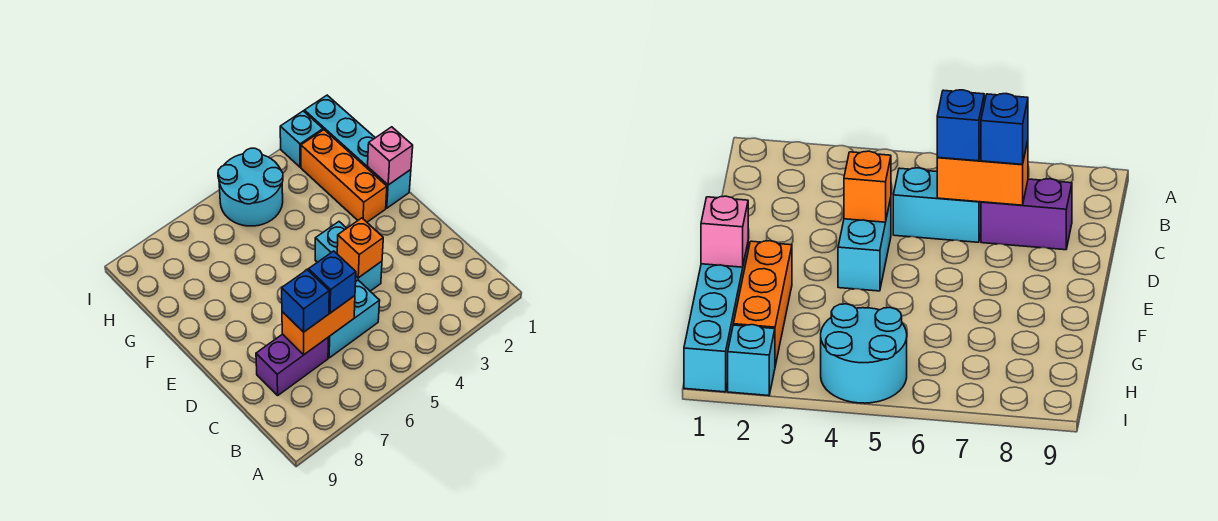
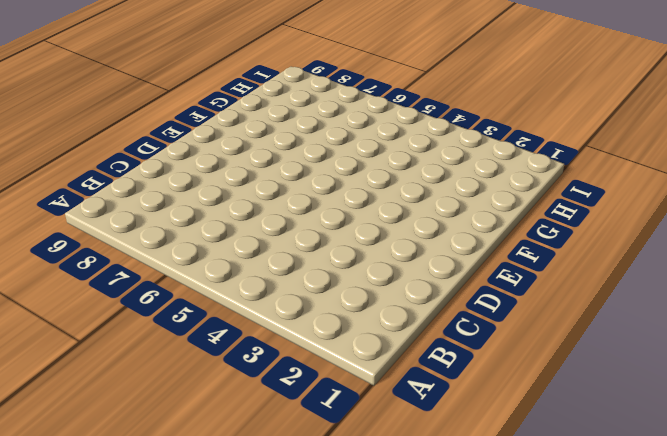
none -> cyan 1x2 brick [328,280,380,358]
none -> purple 1x2 brick [256,334,328,395]
none -> cyan 1x2 brick [315,222,382,291]

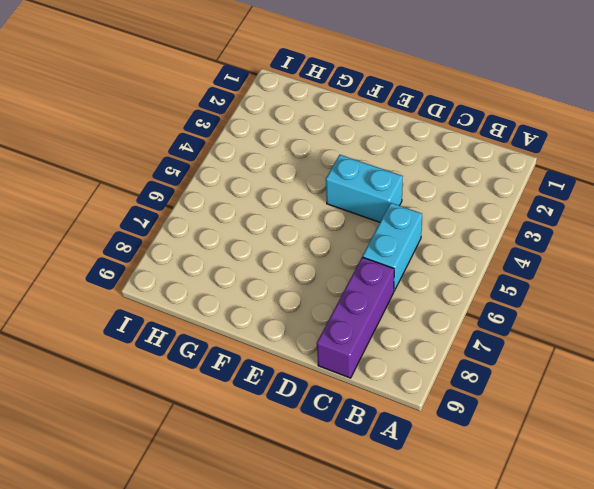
purple 1x3 brick [317,257,394,378] -> purple 1x2 brick [256,334,328,395]
none -> cyan 1x4 brick [304,95,411,208]
none -> orange 1x3 brick [301,130,387,222]
none -> cyan 2x2 round brick [218,148,283,226]

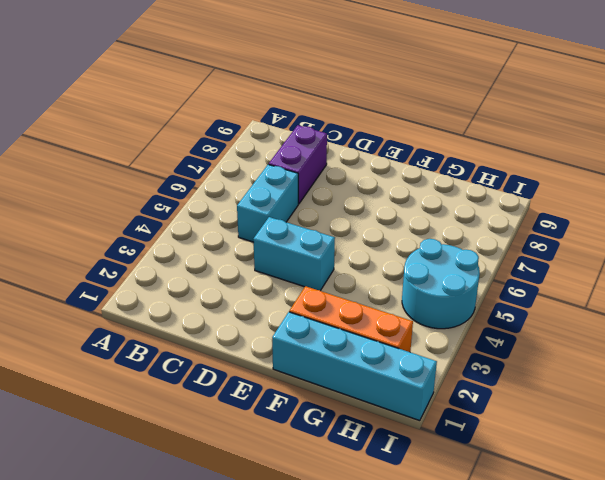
none -> cyan 1x1 brick [280,111,323,167]
none -> orange 1x2 brick [282,296,355,355]
none -> orange 1x1 brick [337,218,383,278]

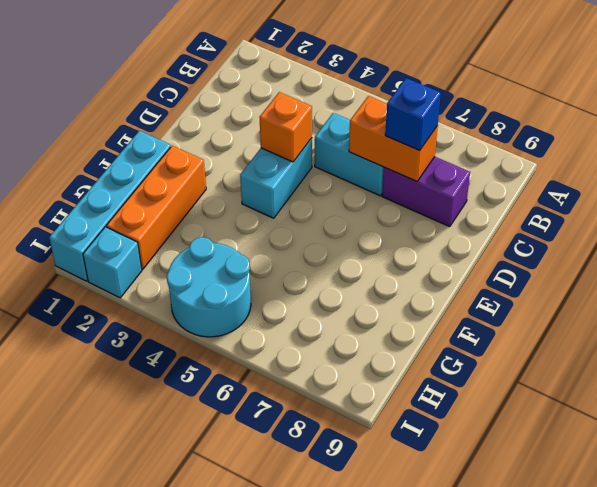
none -> pink 1x1 brick [368,127,413,185]
none -> blue 1x1 brick [309,251,356,313]

